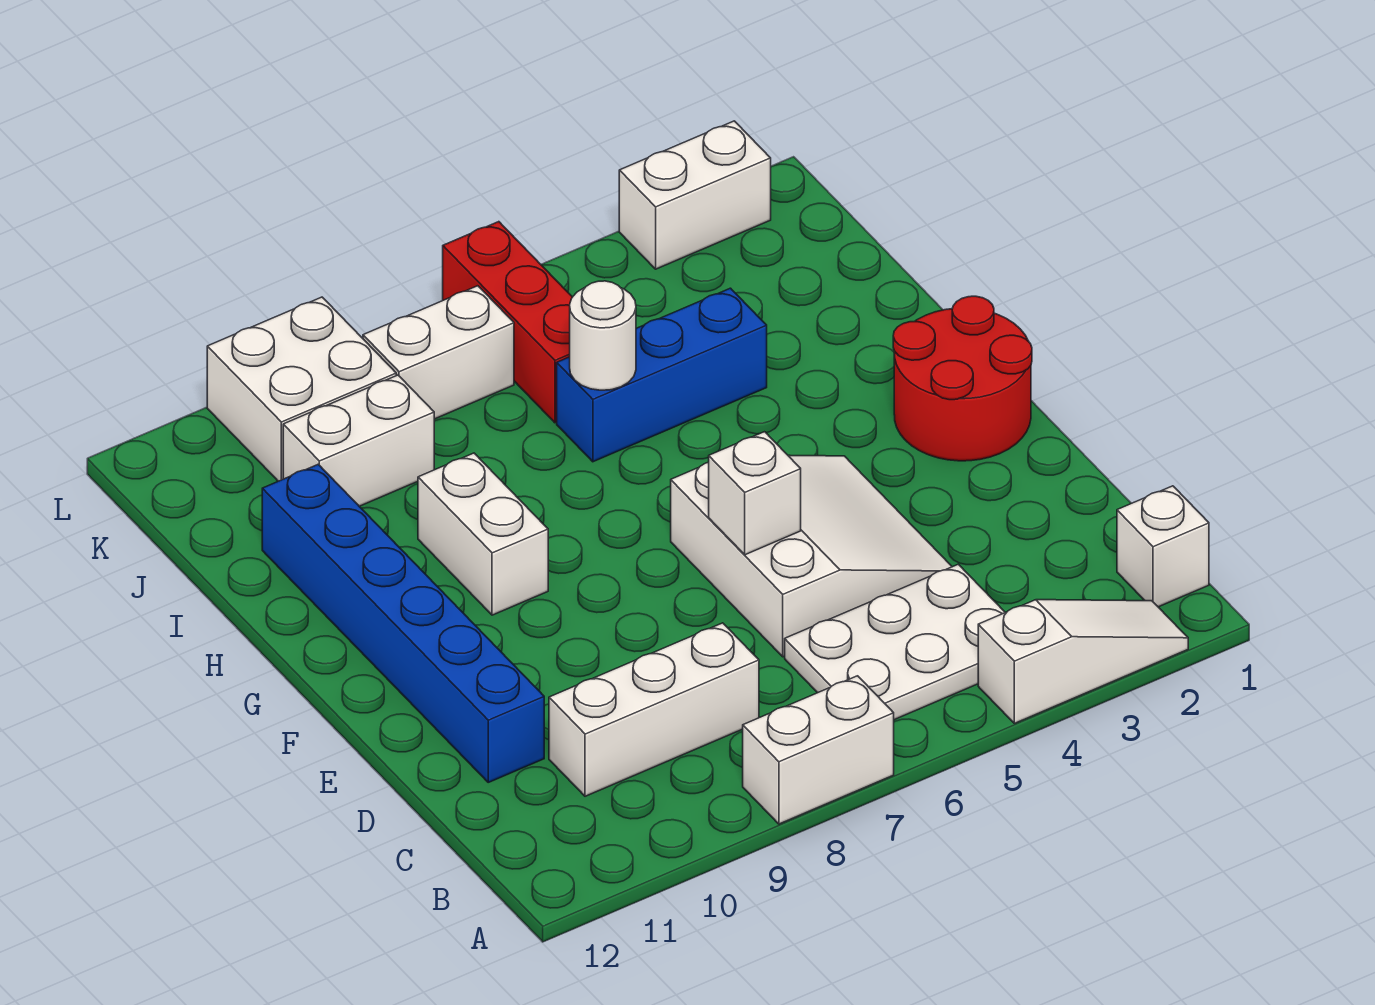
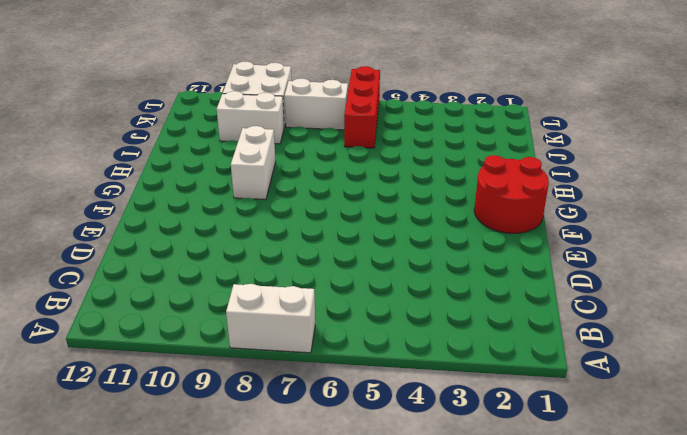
none -> white 1x3 slope [978,600,1188,723]
none -> white 1x1 brick [1117,486,1209,607]
none -> white 2x3 plate [785,564,1005,720]

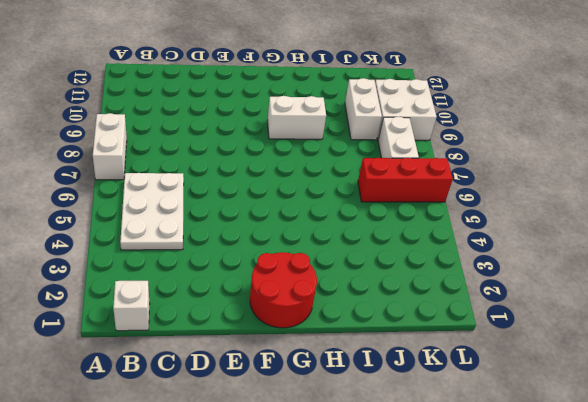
none -> white 1x3 slope [978,600,1188,723]
none -> white 1x3 brick [549,623,759,796]
none -> white 3x3 slope [671,455,952,657]

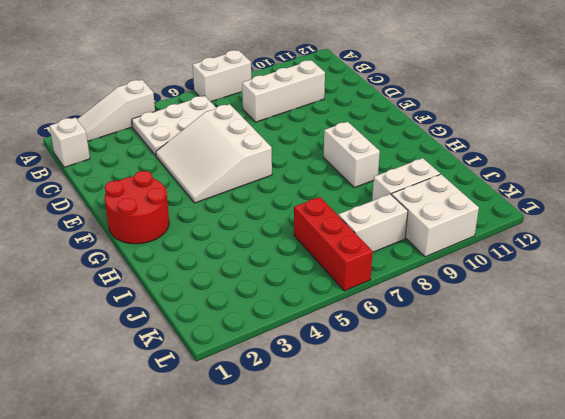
none -> blue 1x6 brick [262,464,544,782]
none -> blue 1x3 brick [557,288,767,462]
none -> white 1x2 brick [619,121,771,269]

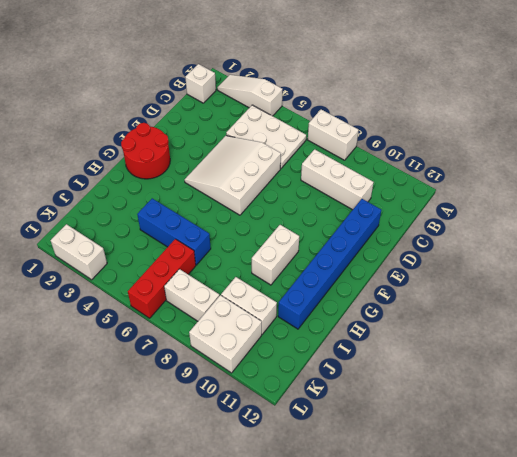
none -> white 1x1 brick [709,432,801,555]
none -> white 1x1 round brick [570,281,636,390]

